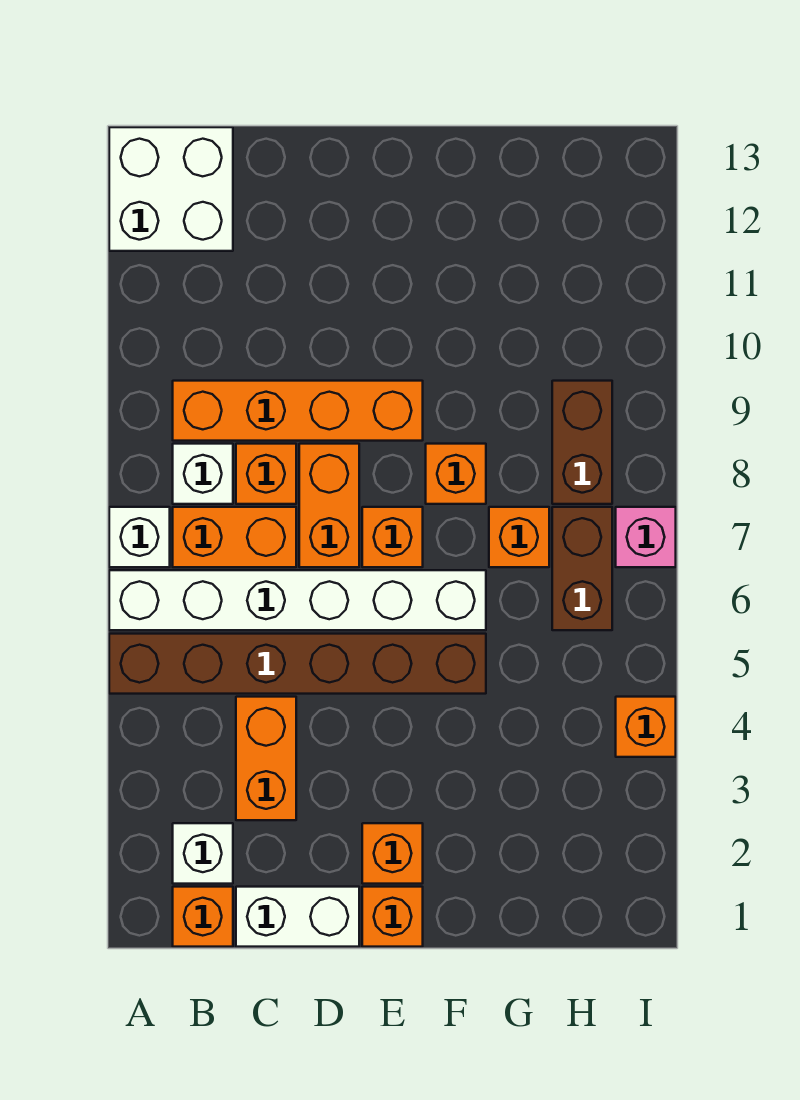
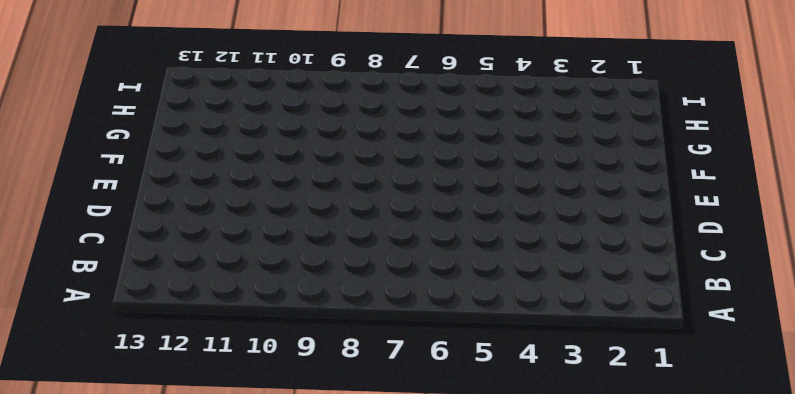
none -> brown 1x6 brick [109,634,486,694]
none -> white 1x6 brick [109,570,486,630]
none -> white 1x1 brick [109,507,170,567]

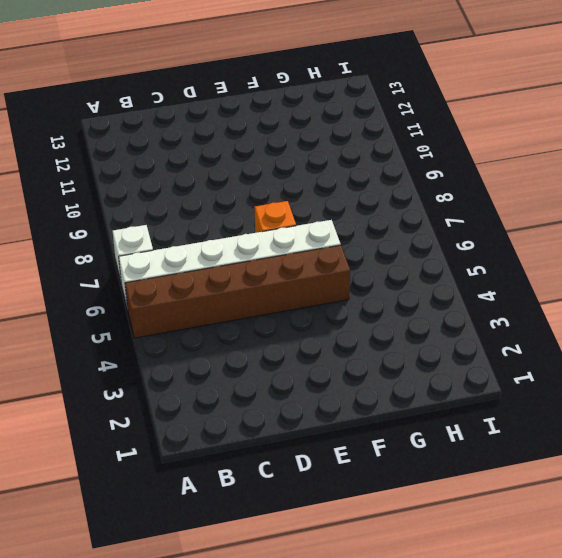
none -> white 2x2 brick [109,127,233,251]
none -> orange 1x1 brick [173,887,233,947]
none -> white 1x1 brick [173,823,233,884]

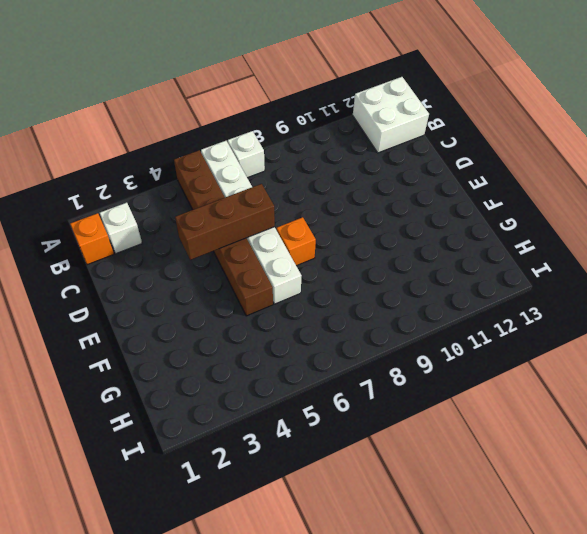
brown 1x3 brick [175,184,275,260] -> none
none -> orange 1x2 brick [173,507,296,567]
none -> white 1x1 brick [173,444,233,504]
none -> orange 1x4 brick [173,381,423,441]

